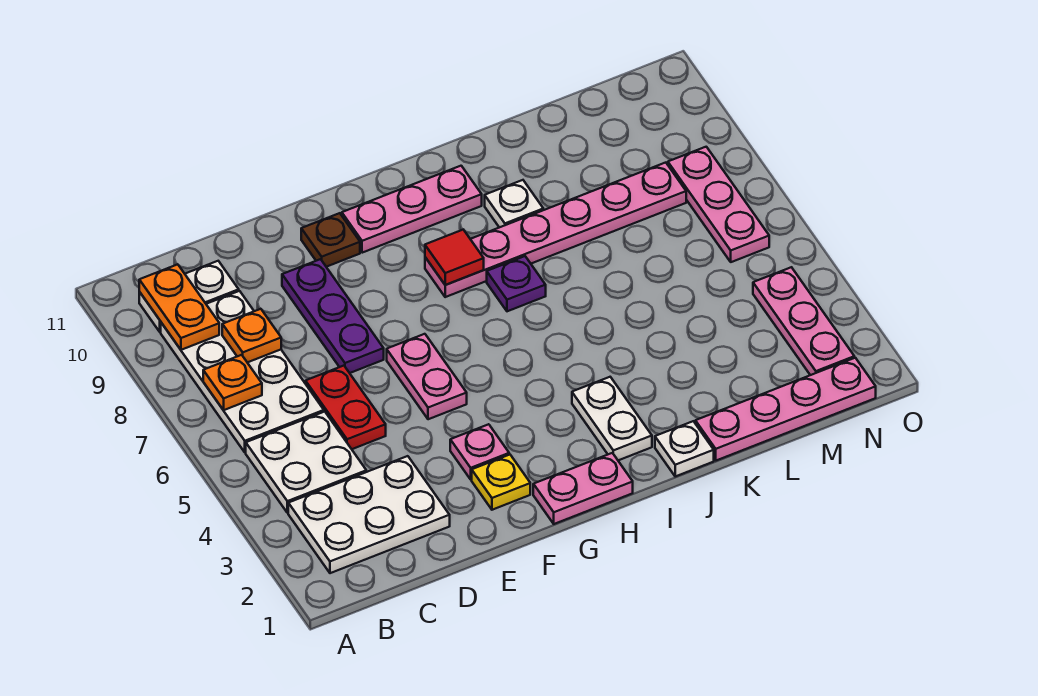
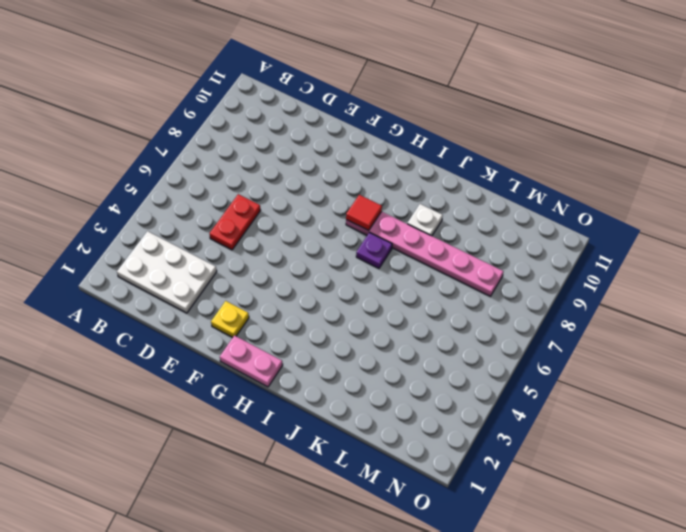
none -> white 2x2 plate [246,412,366,513]
none -> white 2x4 plate [161,291,324,453]
none -> white 1x2 plate [139,261,239,332]

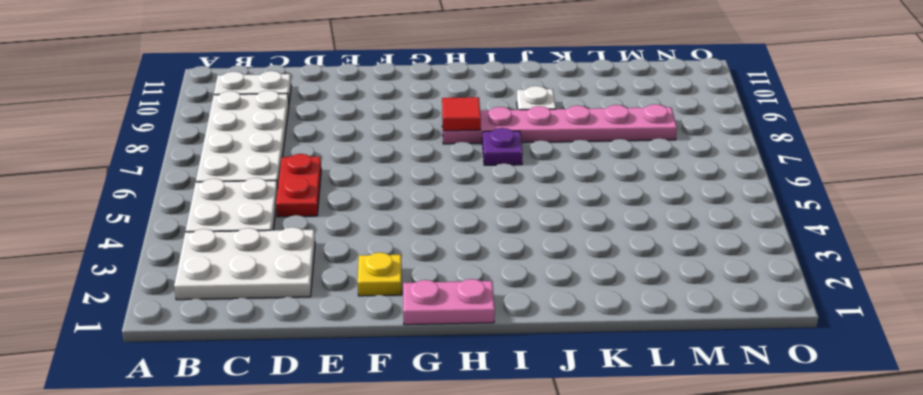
none -> purple 1x3 plate [282,259,384,373]
none -> pink 1x1 plate [450,424,509,479]
none -> pink 1x2 plate [387,334,467,419]

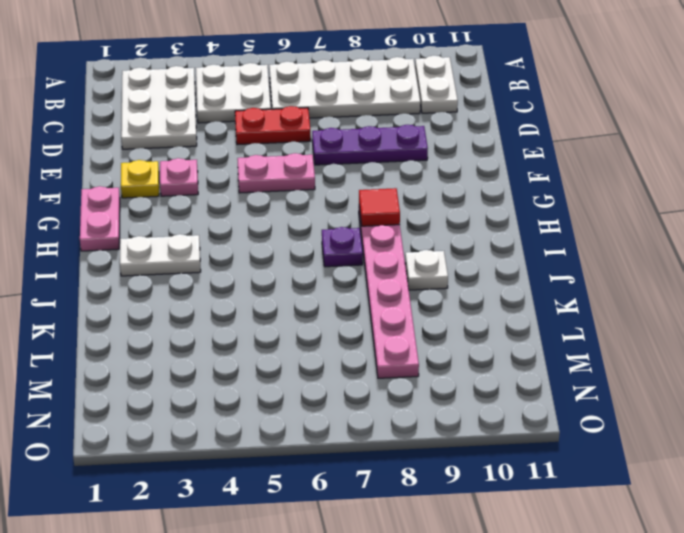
none -> brown 1x1 plate [301,213,360,267]
none -> pink 1x3 plate [342,166,482,253]
none -> white 1x1 plate [655,421,714,476]

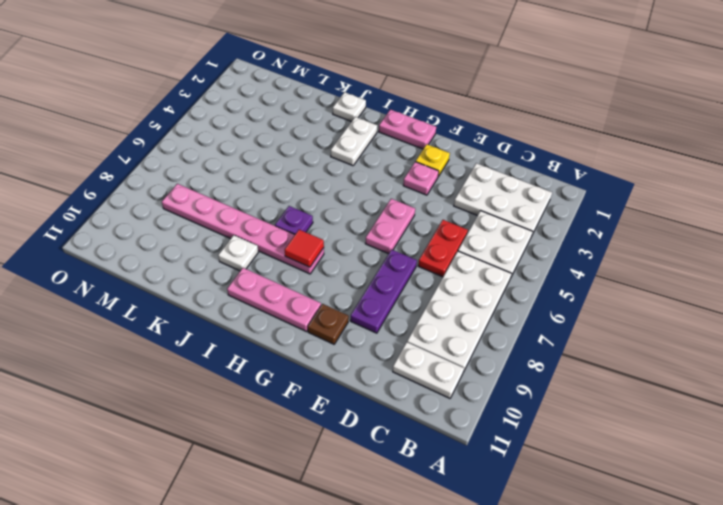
none -> pink 1x4 plate [695,358,876,461]
none -> pink 1x3 plate [753,267,854,375]
none -> pink 1x3 plate [668,147,769,262]

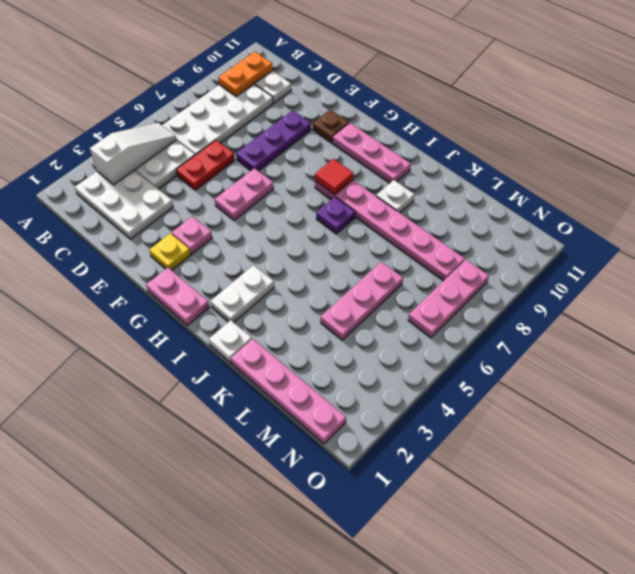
white 1x3 slope [90,123,176,185] -> none
pink 1x3 plate [321,262,403,340] -> pink 1x3 plate moved to [753,267,854,375]
none -> orange 1x1 plate [203,355,262,410]
none -> orange 1x1 plate [222,309,281,363]

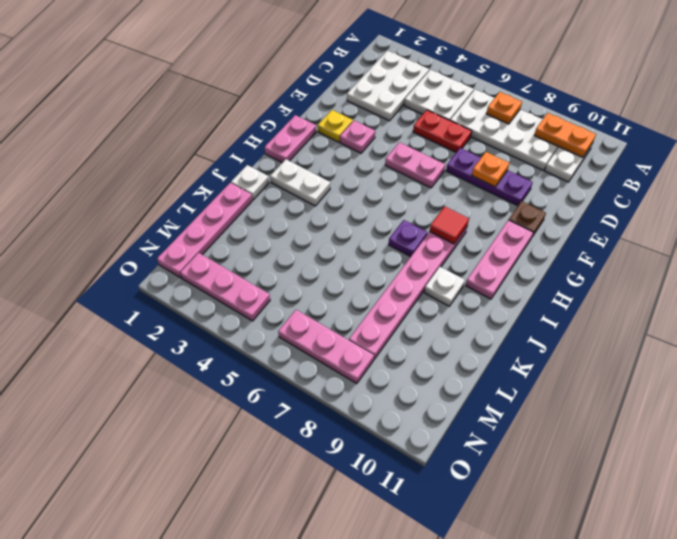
orange 1x1 plate [472,152,509,187] -> orange 1x1 plate moved to [222,309,281,363]

